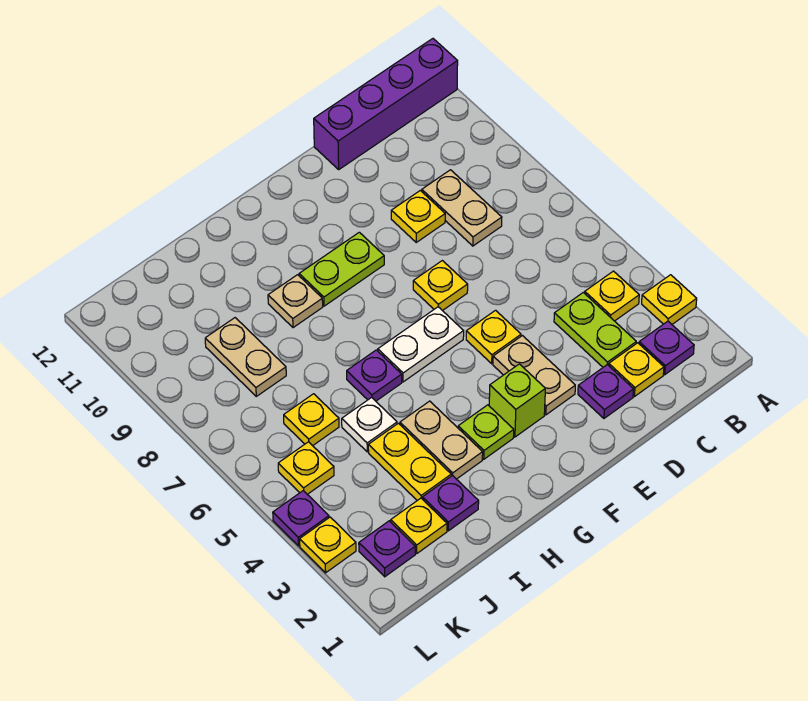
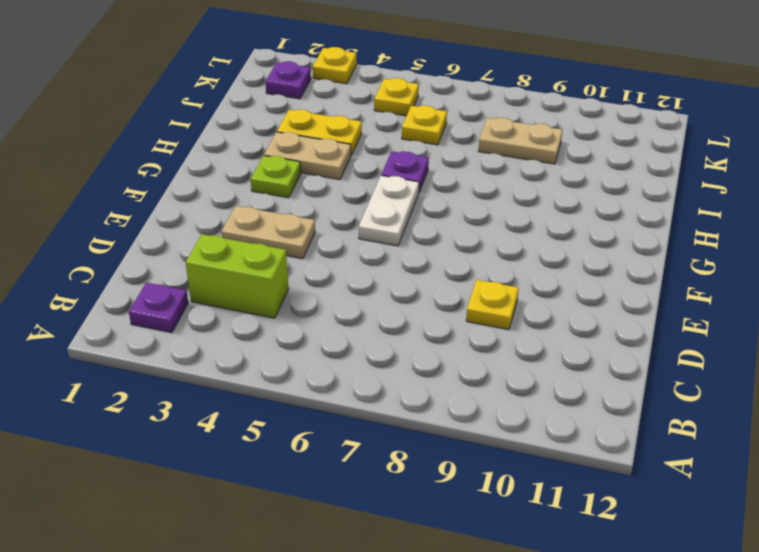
lime 1x2 brick [186,234,289,318] -> lime 1x2 plate [554,292,636,367]
none -> yellow 1x1 plate [642,275,697,324]
none -> purple 1x4 brick [314,39,458,169]
none -> yellow 1x1 plate [585,271,639,321]

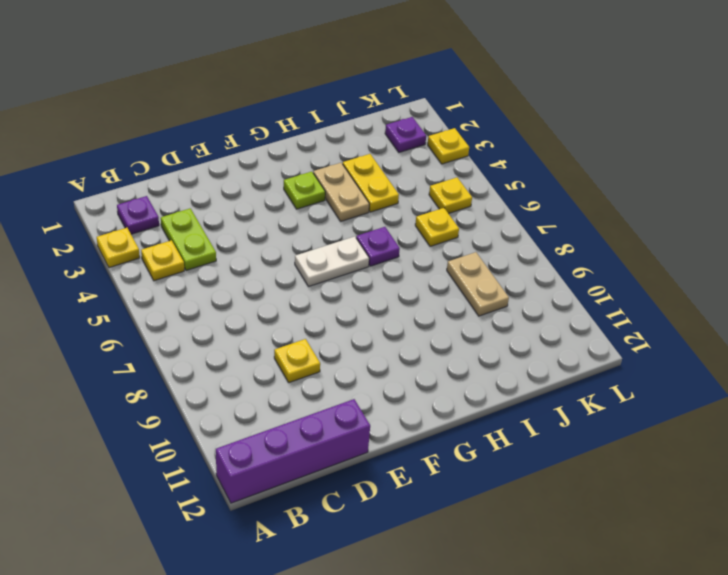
none -> yellow 1x1 plate [609,343,664,397]
none -> tan 1x2 plate [422,170,502,246]
none -> purple 1x1 plate [578,365,634,418]

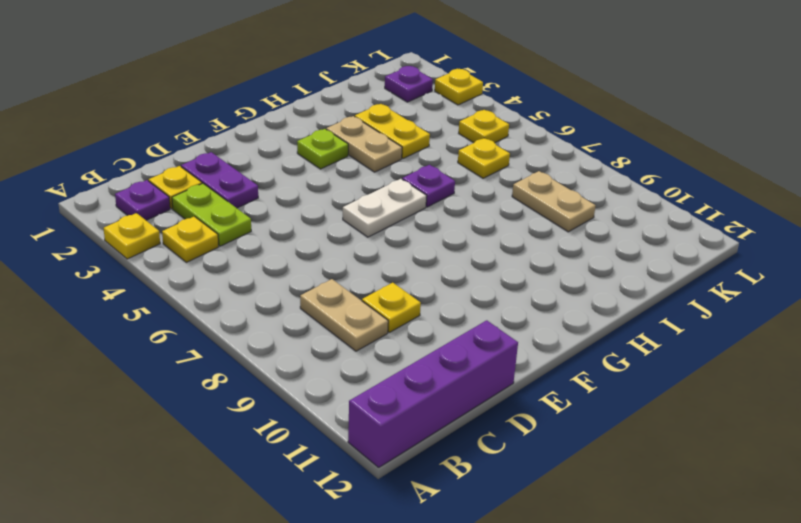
purple 1x2 plate [181,152,258,208] -> purple 1x1 plate [578,365,634,418]
none -> tan 1x2 plate [493,336,575,415]
none -> yellow 1x1 plate [466,310,521,364]
none -> yellow 1x1 plate [413,261,468,311]

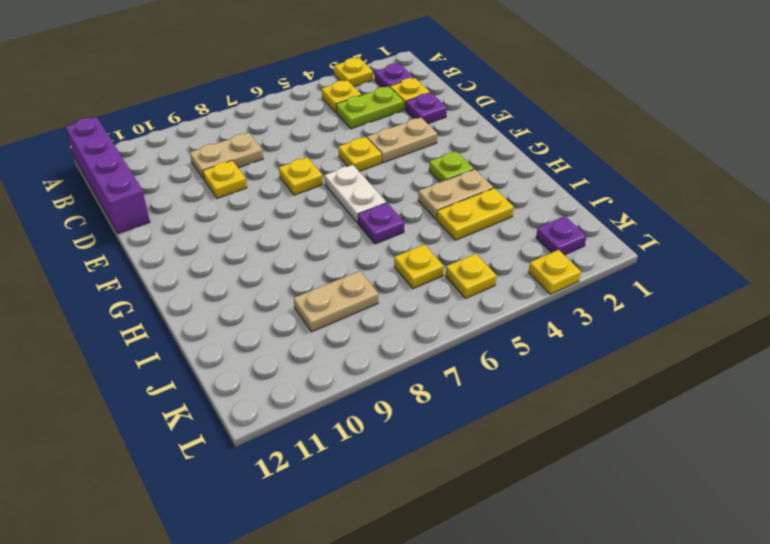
none -> lime 1x1 brick [489,364,545,437]
none -> lime 1x2 plate [299,232,384,306]
none -> tan 1x1 plate [268,275,323,328]

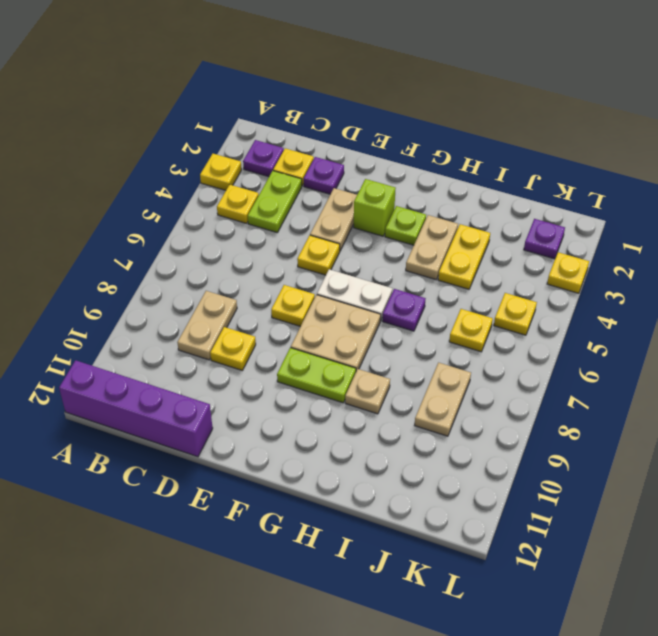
tan 2x2 plate [291,295,381,371] -> none
none -> purple 1x1 plate [422,475,479,531]
none -> white 1x1 plate [342,397,397,452]
none -> yellow 1x1 plate [391,498,447,553]

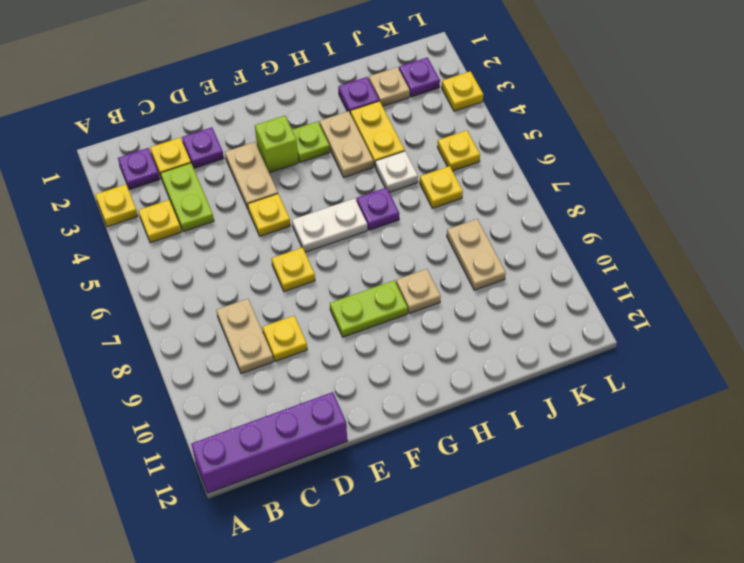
tan 1x1 plate [369,67,410,106] -> yellow 1x1 plate [391,498,447,553]
none -> purple 1x1 plate [273,491,329,546]

